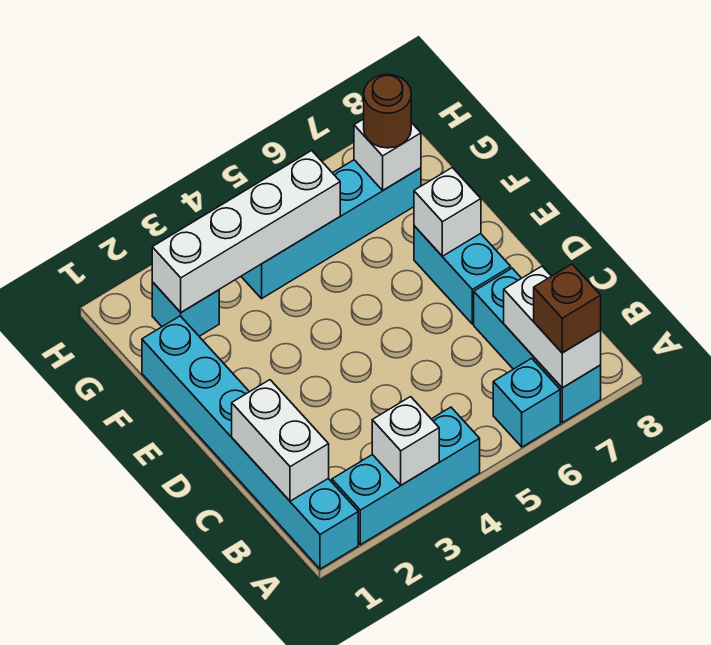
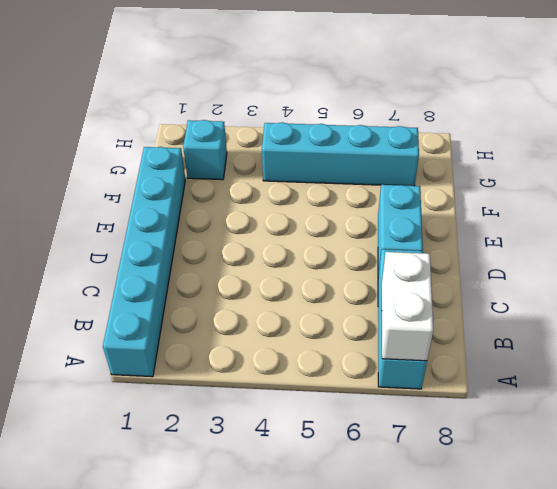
none -> cyan 1x3 brick [332,407,480,545]
none -> cyan 1x1 brick [493,358,560,447]
none -> white 1x1 brick [372,397,439,485]

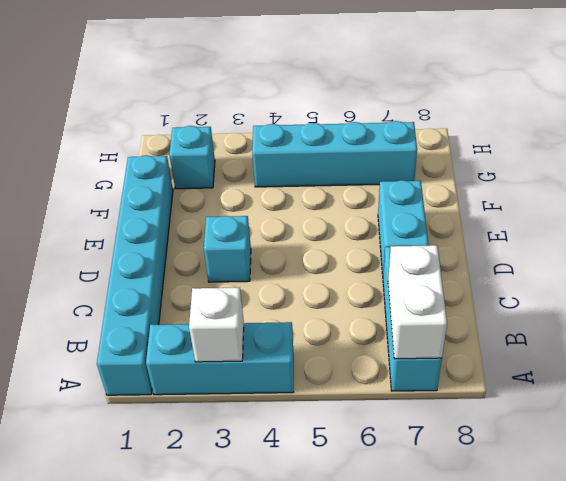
cyan 1x1 brick [204,216,251,282] -> cyan 1x1 brick moved to [493,358,560,447]
none -> white 1x2 brick [232,380,329,501]
none -> white 1x1 brick [414,168,481,256]
none -> white 1x4 brick [152,151,340,312]

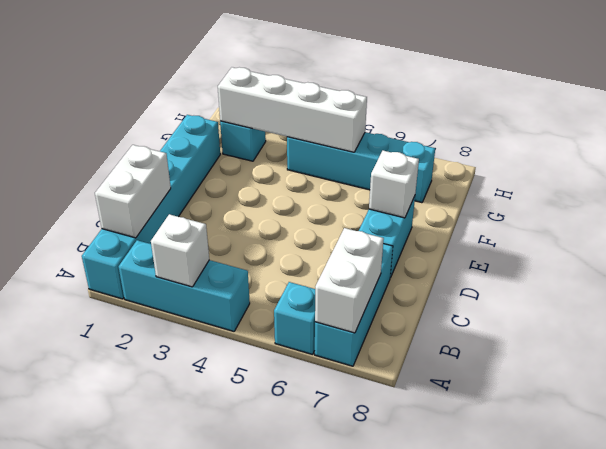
none -> white 1x1 brick [354,119,421,190]
none -> brown 1x1 brick [534,264,601,353]
none -> brown 1x1 round brick [364,74,411,148]

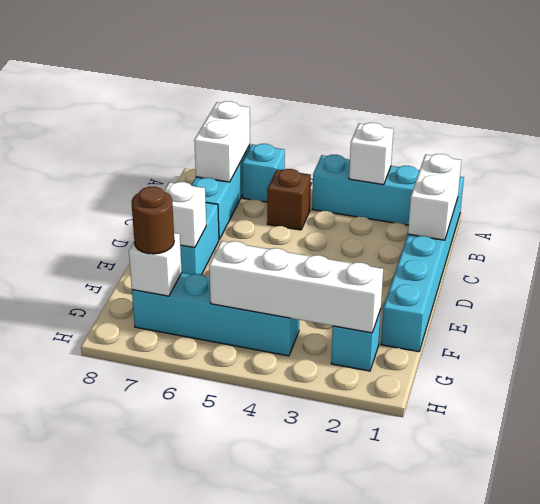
brown 1x1 brick [267,169,311,230] -> brown 1x1 brick moved to [534,264,601,353]

